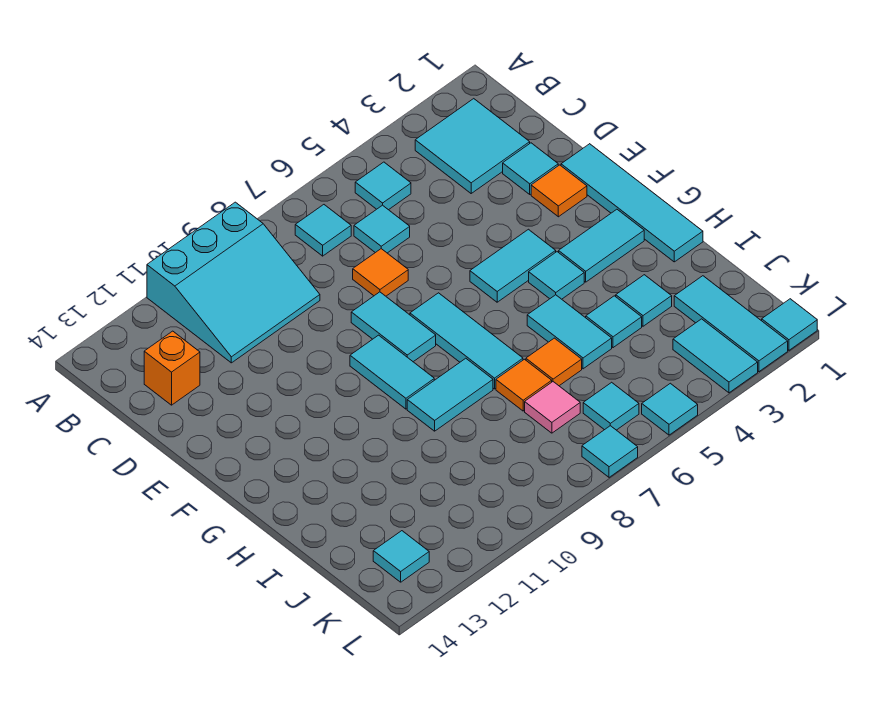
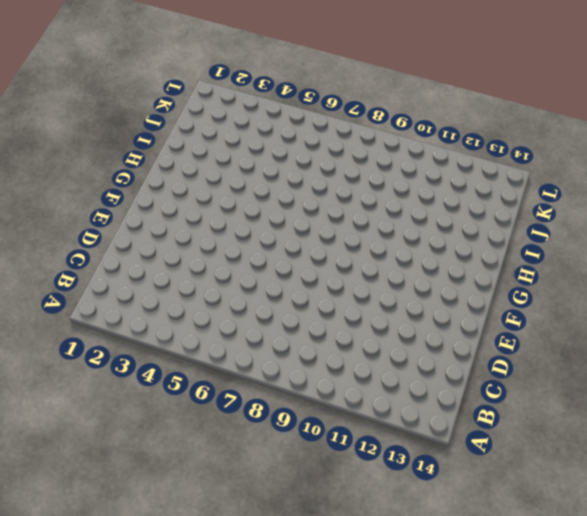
none -> cyan 3x3 slope [147,202,320,363]
none -> cyan 2x2 tile [415,99,530,193]
none -> cyan 1x1 tile [355,162,411,210]
none -> cyan 1x1 tile [295,205,351,256]

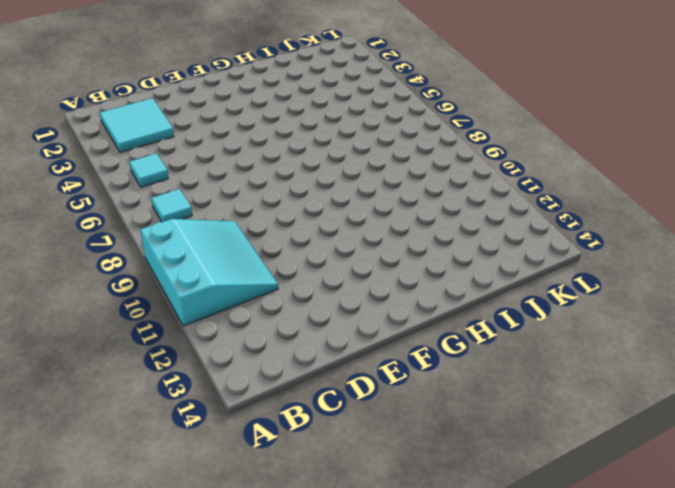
none -> cyan 1x1 tile [354,205,410,253]
none -> orange 1x1 brick [144,331,200,405]
none -> cyan 1x1 tile [503,143,558,194]
none -> orange 1x1 tile [353,249,408,296]

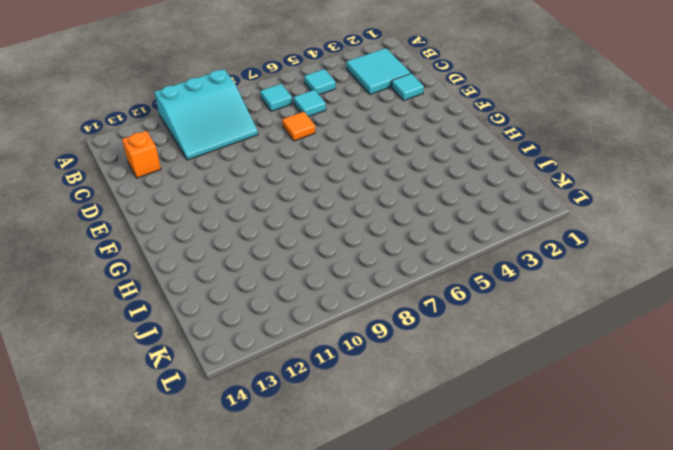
none -> cyan 1x4 tile [561,144,703,262]
none -> orange 1x1 tile [531,165,587,217]
none -> cyan 1x2 tile [351,292,436,362]
none -> cyan 1x2 tile [470,229,556,302]

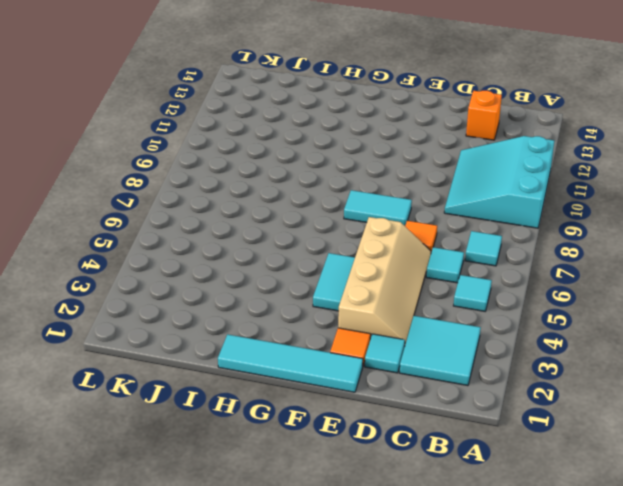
tan 2x4 slope [338,217,431,344] -> none
none -> cyan 1x3 tile [410,293,523,389]
none -> cyan 1x2 tile [350,335,434,409]
none -> cyan 1x2 tile [559,209,644,282]
none -> cyan 1x1 tile [529,252,584,299]

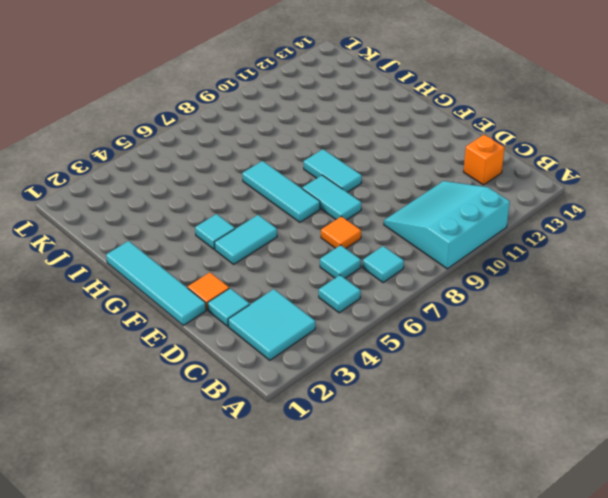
none -> cyan 1x2 tile [559,209,644,282]
none -> cyan 1x2 tile [527,295,612,369]
none -> cyan 1x2 tile [407,358,493,431]
none -> cyan 1x1 tile [616,275,672,326]

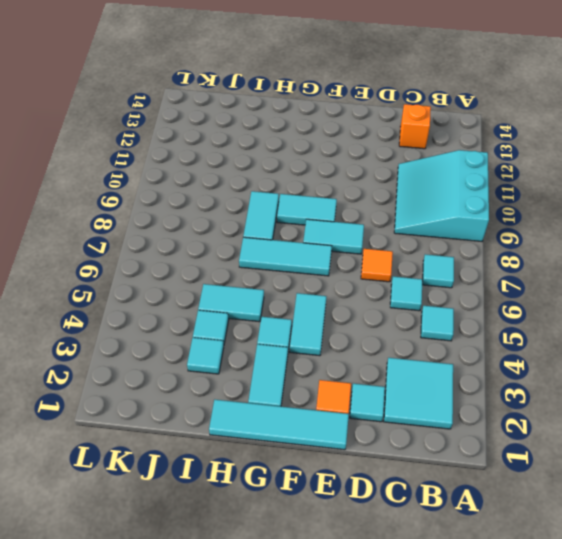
none -> orange 1x1 tile [526,338,582,386]
none -> orange 1x1 tile [496,359,552,411]
none -> cyan 1x3 tile [674,276,788,372]
none -> pink 1x1 tile [525,382,580,433]

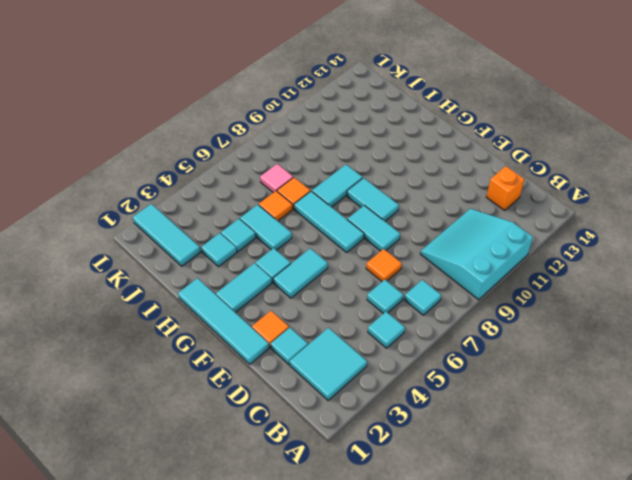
none -> cyan 1x2 tile [673,319,758,393]
none -> cyan 1x1 tile [583,382,639,430]
none -> cyan 1x1 tile [373,531,429,582]
none -> cyan 1x1 tile [762,299,817,350]

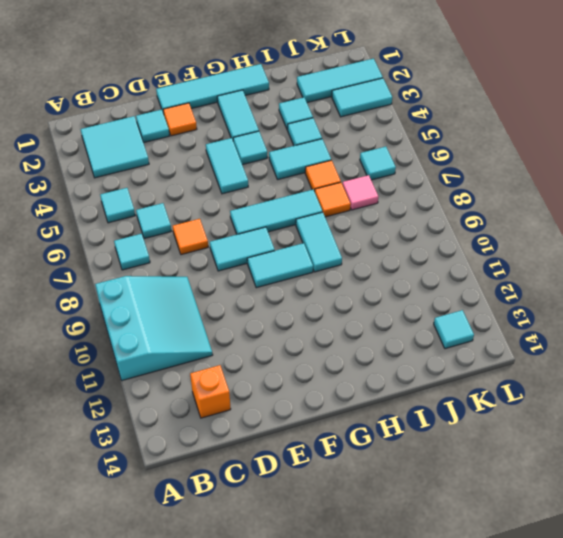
none -> cyan 1x1 tile [762,299,817,350]
none -> cyan 1x1 tile [642,383,698,435]
none -> cyan 1x1 tile [582,426,638,477]

